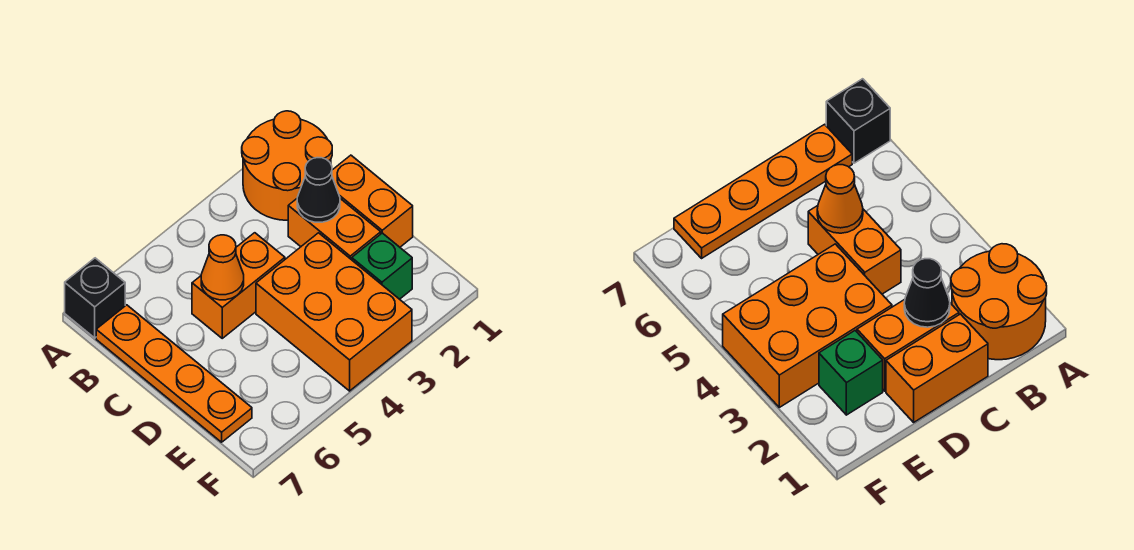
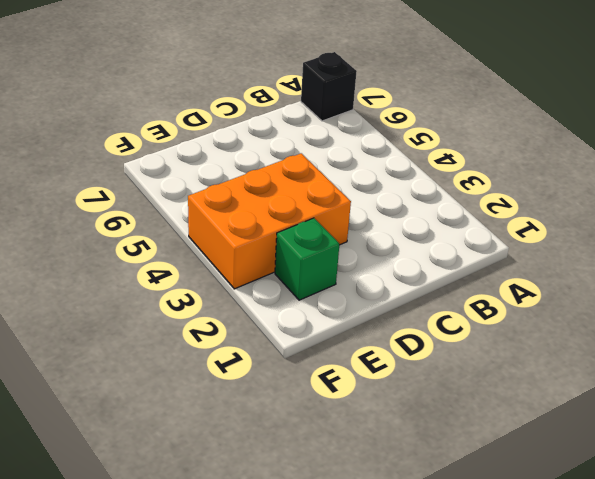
none -> orange 2x2 round brick [242,111,332,220]
none -> orange 1x4 plate [96,305,252,442]

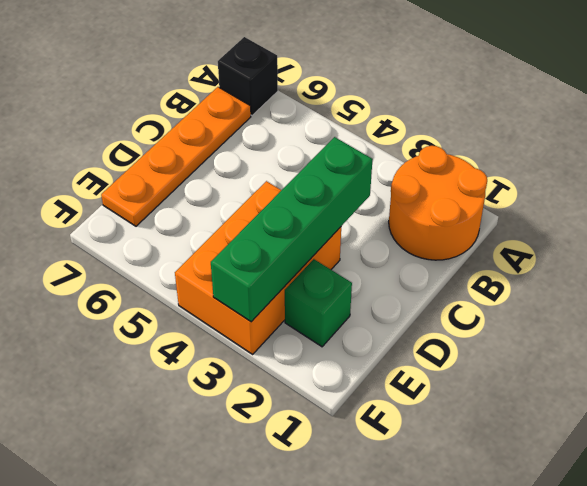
green 1x4 brick [211,137,373,322] -> none
none -> orange 1x2 brick [332,155,413,247]
none -> orange 1x2 brick [288,199,381,260]

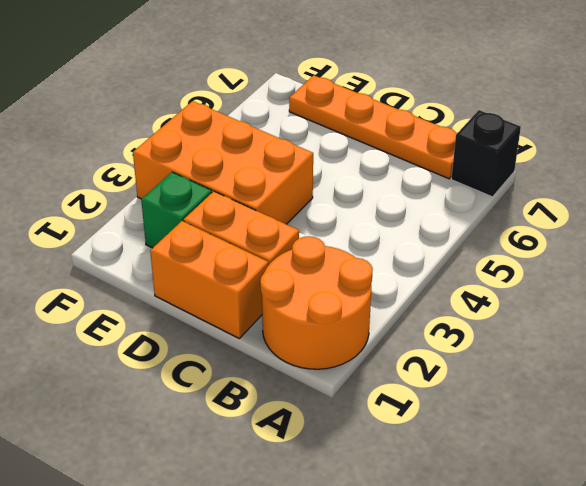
none -> orange 1x2 brick [192,233,285,338]
none -> black 1x1 cone [297,158,340,222]

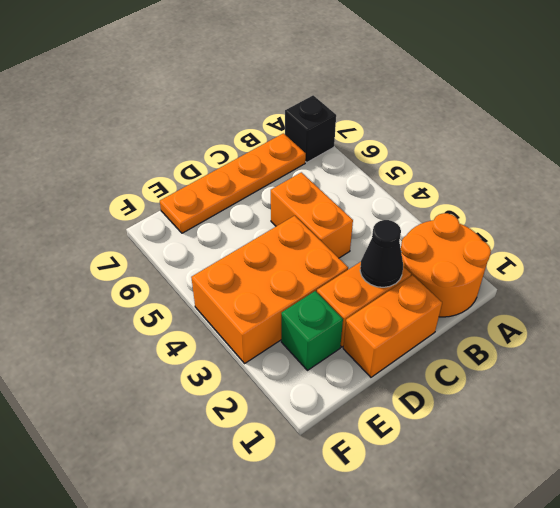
none -> orange 1x1 cone [201,235,244,300]

